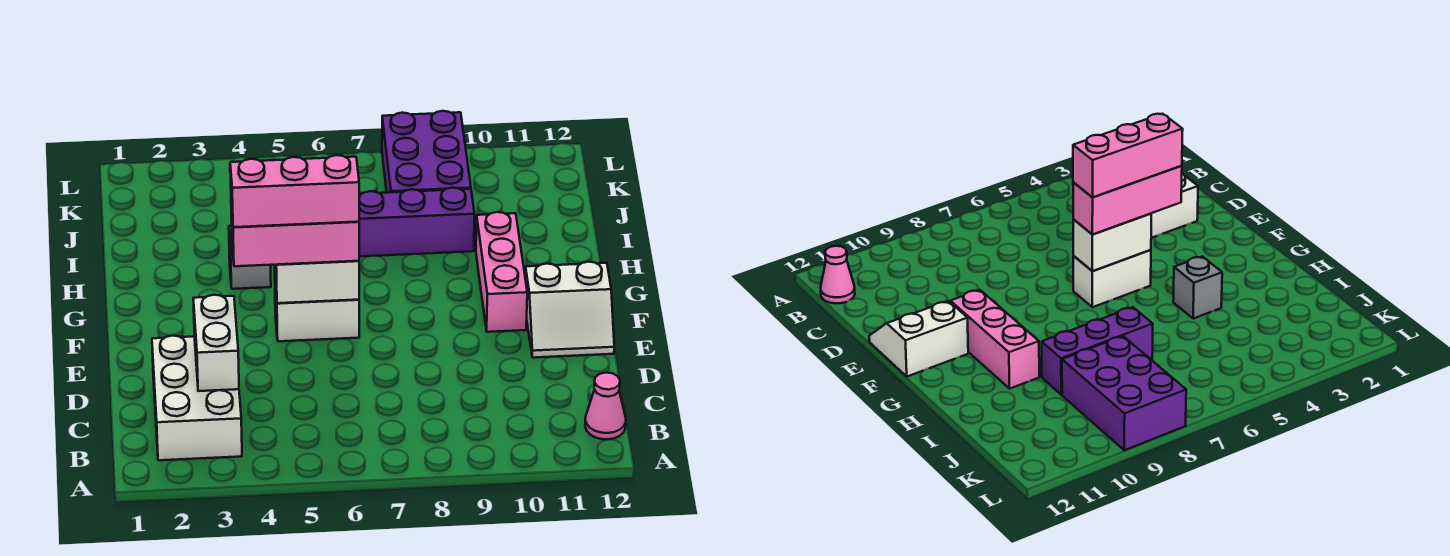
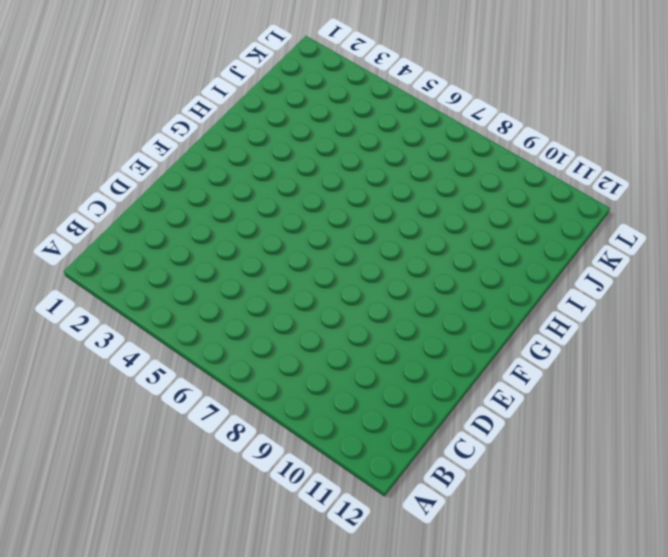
none -> white 2x3 brick [152,336,242,460]
none -> pink 1x1 cone [585,373,626,439]
none -> white 2x2 slope [525,262,614,358]

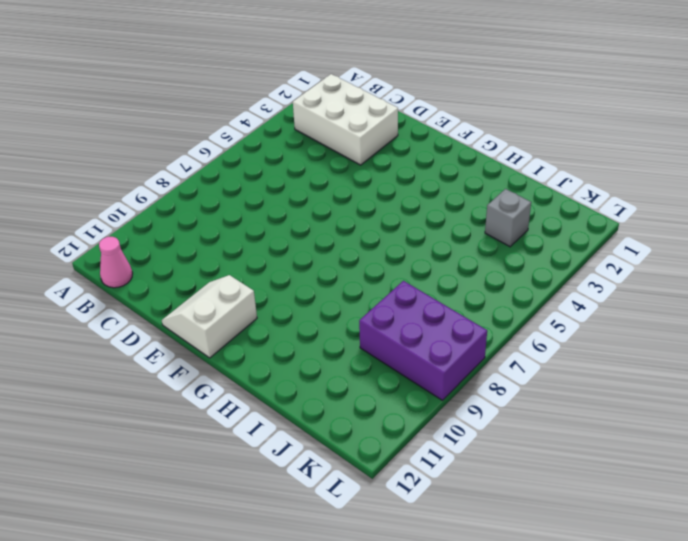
grey 1x1 brick [485,189,531,247] -> grey 1x1 brick moved to [229,226,271,289]
none -> white 1x2 brick [275,286,359,341]
none -> pink 1x3 brick [476,212,527,332]
none -> purple 1x3 brick [359,188,474,256]

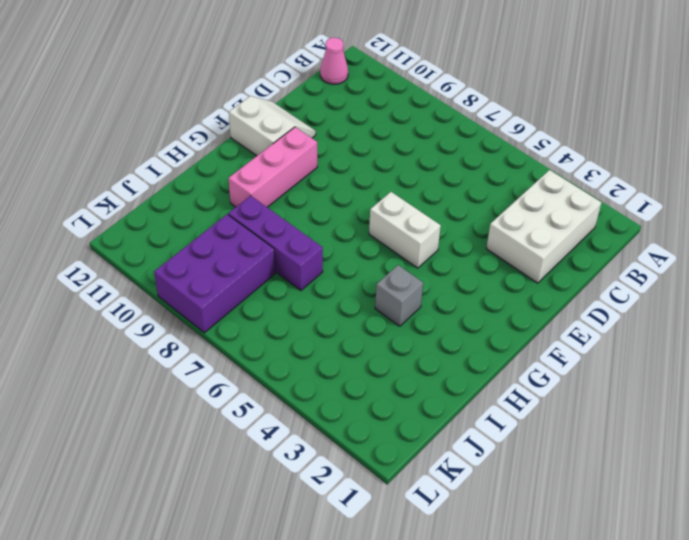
none -> white 1x2 brick [193,295,239,391]
none -> white 1x2 brick [275,261,359,303]
none -> pink 1x3 brick [231,207,359,266]

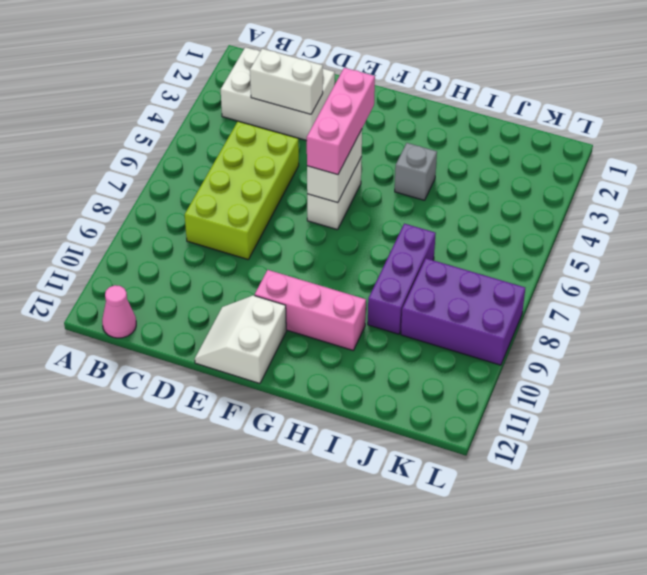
lime 2x4 brick [185,122,299,259] -> none
none -> pink 1x3 brick [230,155,359,227]

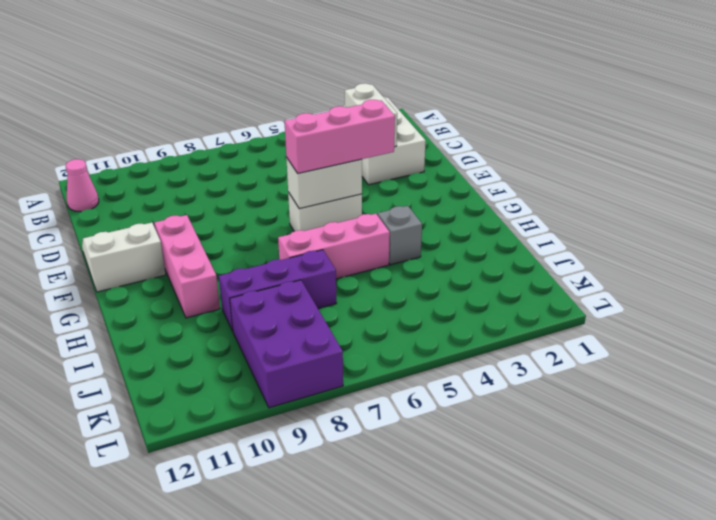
pink 1x3 brick [278,214,390,279] -> pink 1x3 brick moved to [230,155,359,227]

